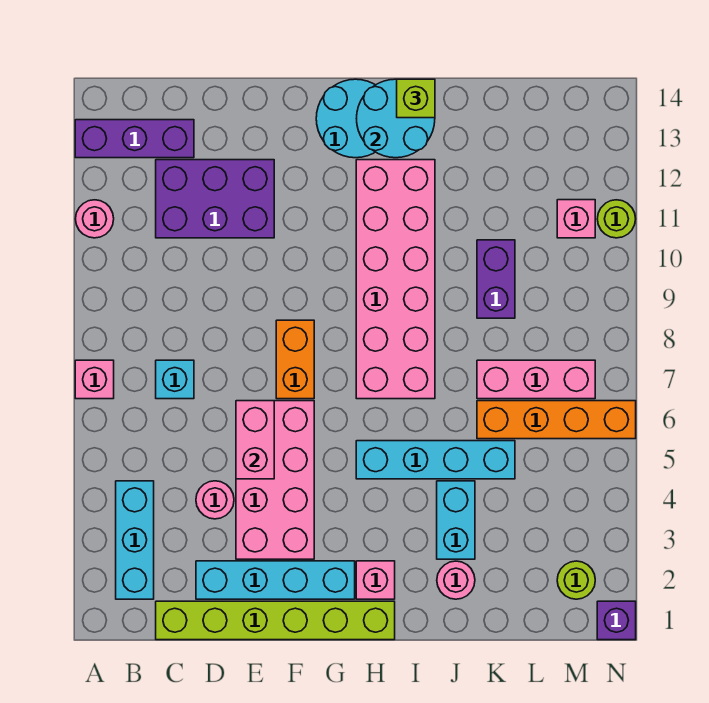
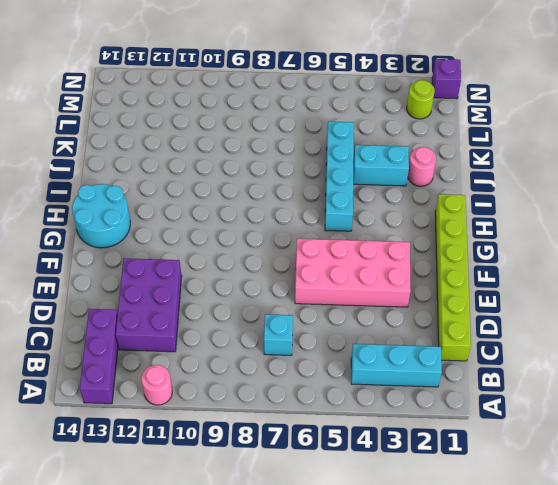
none -> pink 1x1 brick [75,360,114,399]
none -> cyan 1x4 brick [196,561,355,599]
none -> pink 1x1 round brick [196,481,234,519]

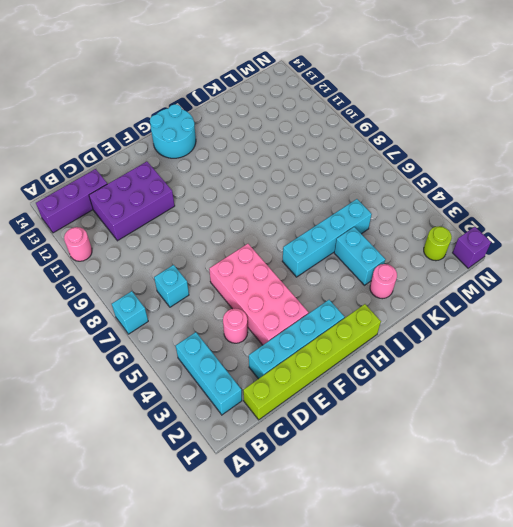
cyan 1x1 brick [112,291,148,334] -> pink 1x1 brick [75,360,114,399]
none -> orange 1x2 brick [276,320,314,399]
none -> pink 1x1 brick [356,561,395,599]
none -> pink 2x6 brick [356,160,435,399]

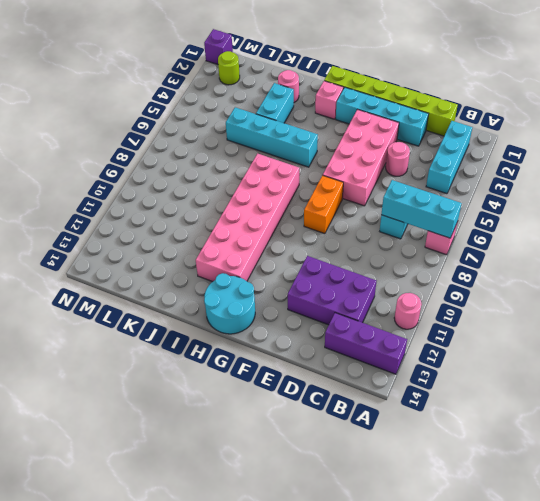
cyan 1x3 brick [381,180,462,238] -> none
none -> orange 1x4 brick [477,401,636,439]
none -> pink 1x3 brick [477,360,595,399]
none -> purple 1x2 brick [477,240,515,318]

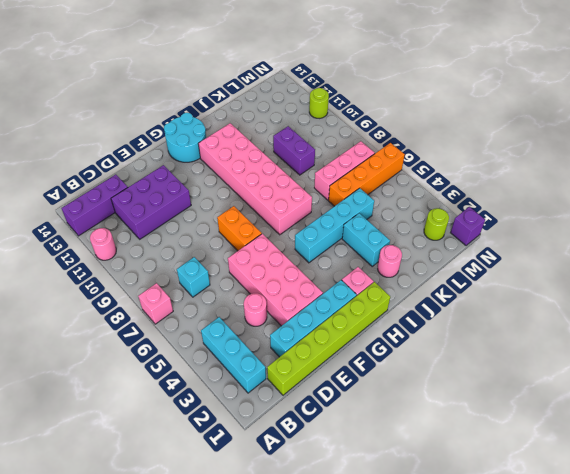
none -> pink 1x1 brick [557,200,595,238]
none -> pink 1x2 brick [236,401,274,479]
none -> cyan 2x2 round brick [357,79,435,158]

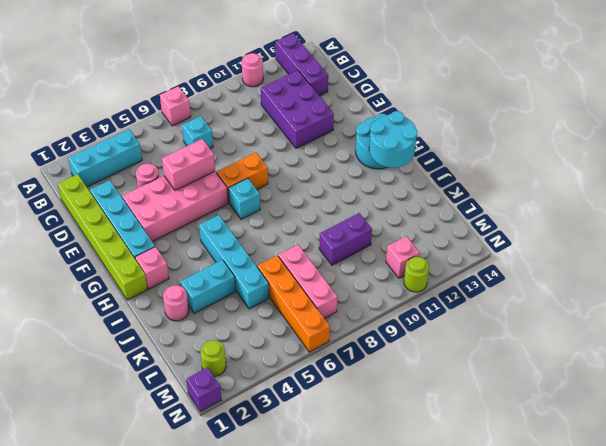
cyan 1x1 brick [229,178,260,219] -> none
none -> pink 2x6 brick [356,160,435,399]
none -> lime 1x1 brick [397,79,435,118]

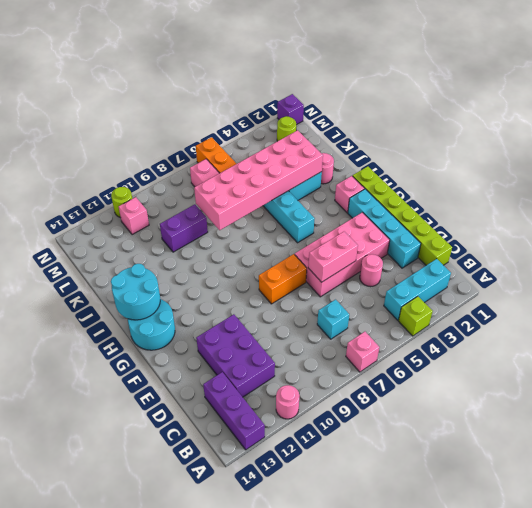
lime 1x1 brick [399,296,433,336] -> lime 1x1 brick moved to [397,79,435,118]
pink 2x6 brick [194,130,323,230] -> pink 2x6 brick moved to [356,160,435,399]

